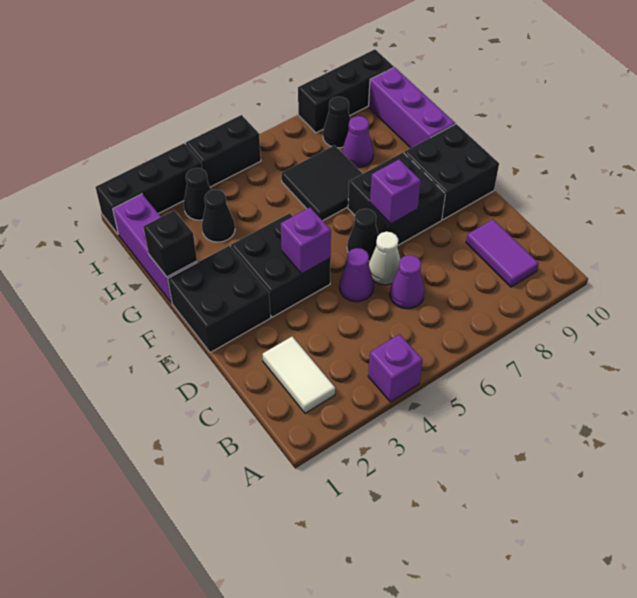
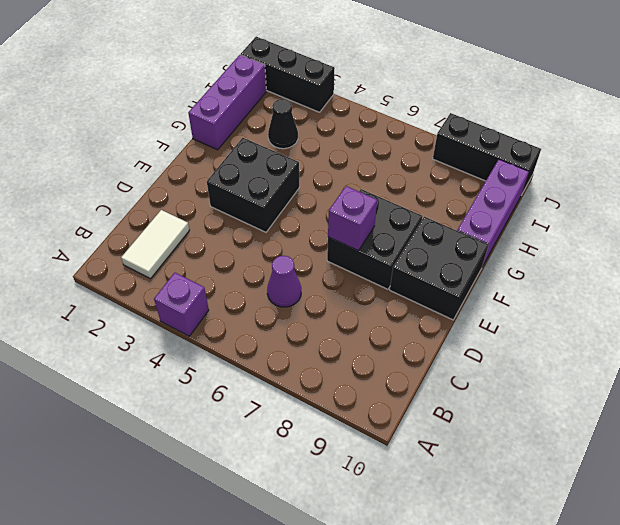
none -> purple 1x2 tile [466,220,539,287]
none -> purple 1x1 cone [339,248,374,302]
none -> white 1x1 cone [369,232,400,285]

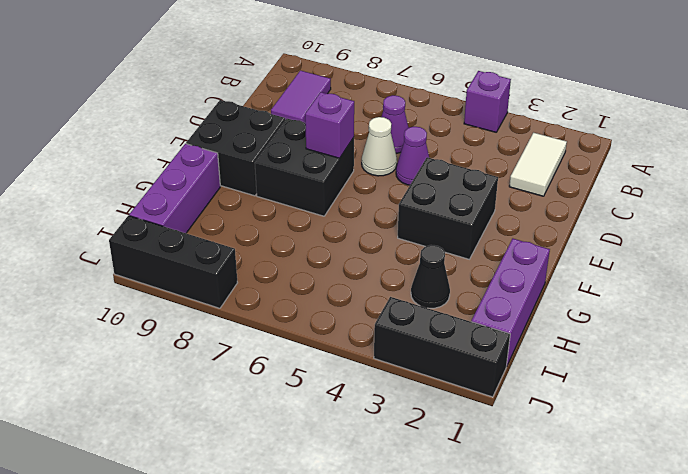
none -> black 2x2 brick [168,246,271,353]
none -> black 1x1 cone [347,209,378,261]
none -> black 2x2 tile [281,145,363,221]

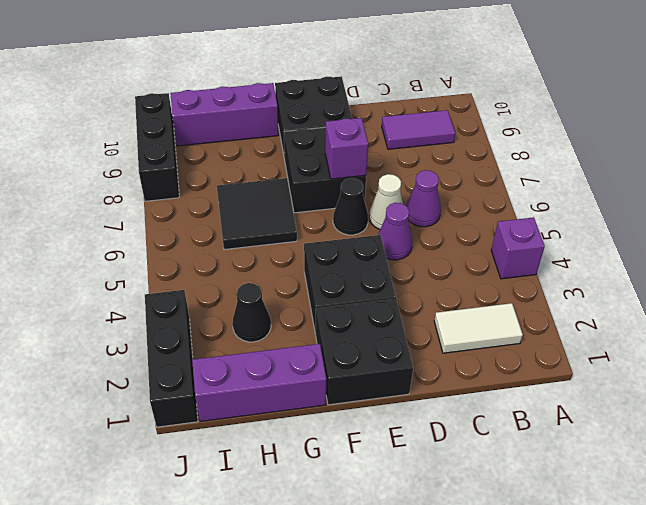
none -> purple 1x1 cone [342,116,373,168]
none -> black 1x1 cone [184,168,211,220]
none -> black 1x1 cone [323,97,350,148]

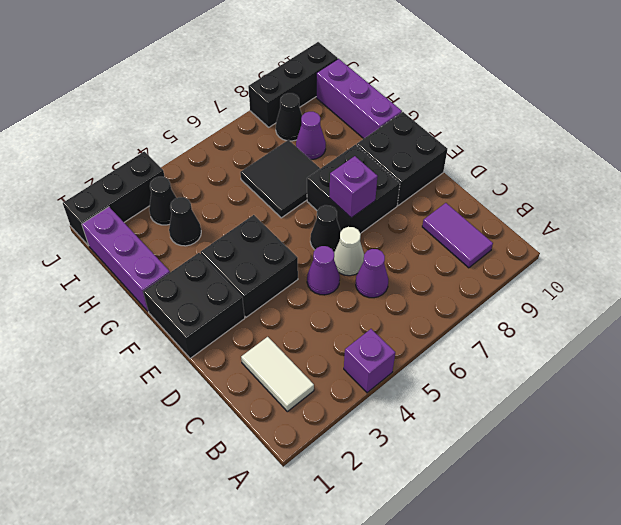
none -> black 1x2 brick [186,115,261,187]
none -> purple 1x1 brick [281,208,331,274]
none -> black 1x1 brick [143,210,197,277]

